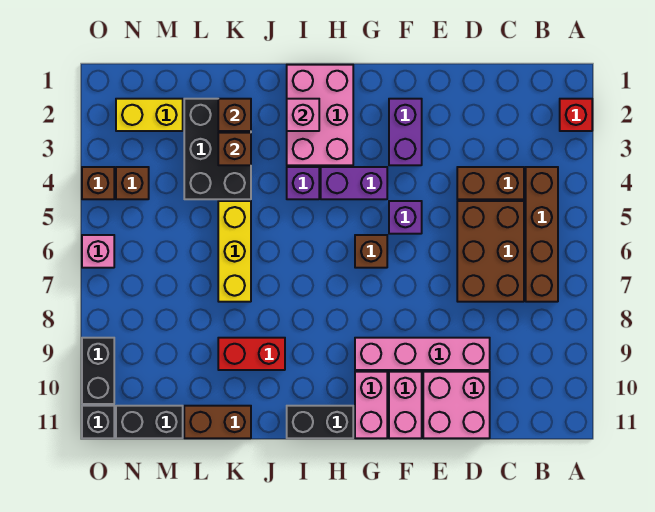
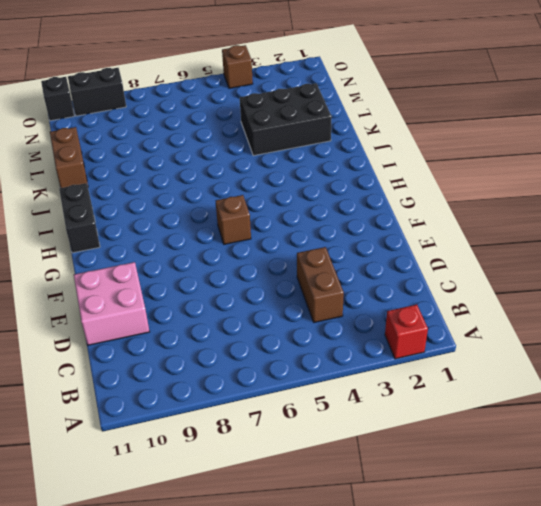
none -> brown 1x4 brick [526,167,558,302]
none -> brown 2x3 brick [457,201,524,302]
none -> pink 1x4 brick [355,338,490,370]

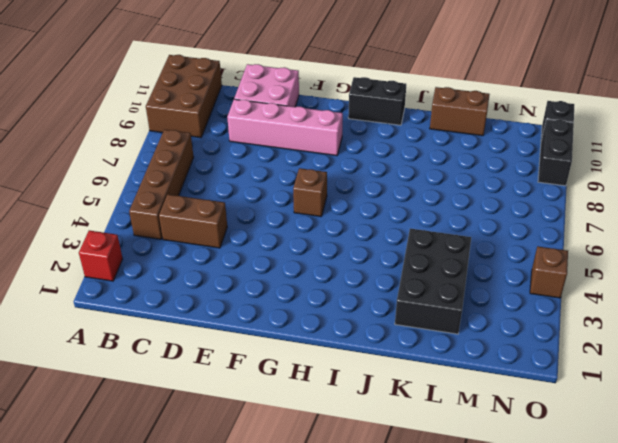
brown 2x3 brick [146,55,222,138] -> brown 2x3 brick moved to [457,201,524,302]
none -> purple 1x2 brick [389,99,422,165]
none -> purple 1x1 brick [389,201,422,234]
none -> pink 1x2 brick [389,372,422,438]

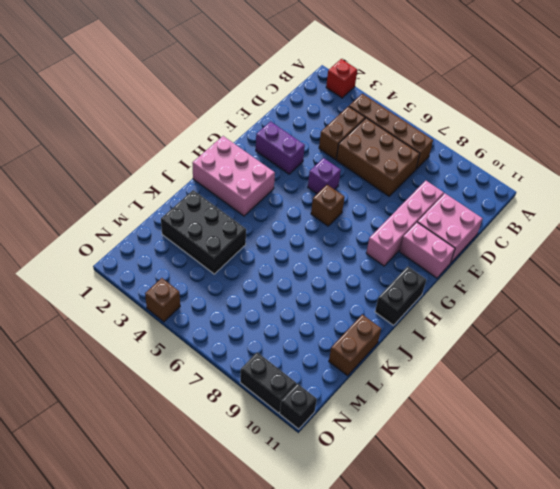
none -> purple 1x2 brick [321,167,387,199]
none -> pink 1x2 brick [355,372,387,438]
none -> purple 1x1 brick [287,167,319,199]

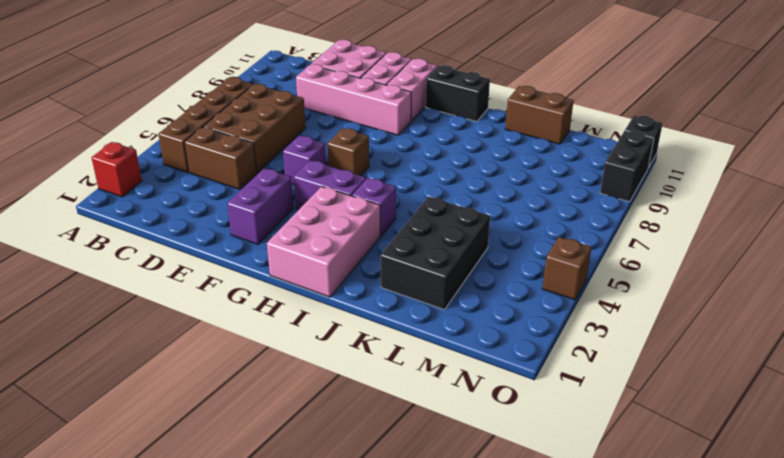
none -> red 1x2 brick [218,338,285,370]
none -> yellow 1x3 brick [218,201,251,302]
none -> yellow 1x2 brick [116,99,183,131]

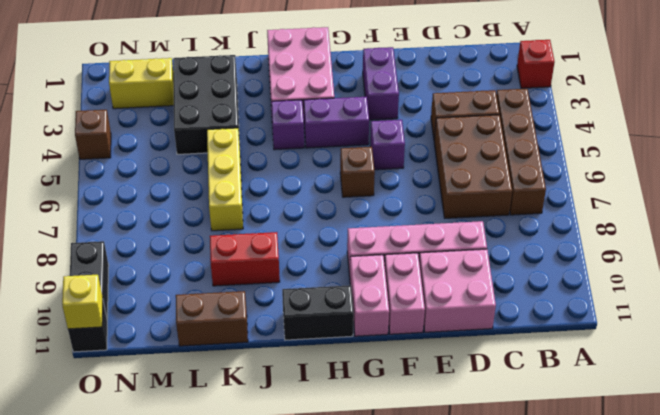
yellow 1x1 brick [62,275,103,329] -> none
none -> black 1x2 brick [116,406,183,438]
none -> brown 1x1 brick [116,167,149,199]
none -> pink 1x1 brick [82,235,114,268]

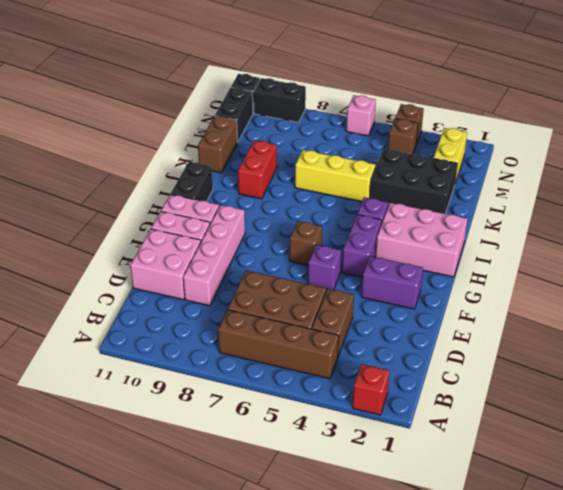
none -> pink 1x1 brick [287,99,319,131]
none -> brown 1x1 brick [218,99,251,131]
none -> brown 1x1 brick [218,133,251,165]

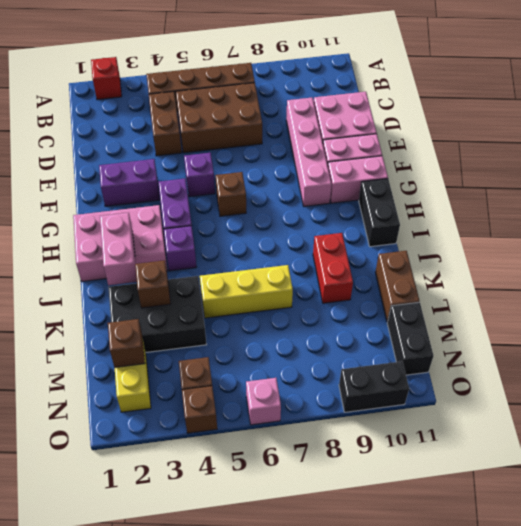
pink 1x2 brick [100,213,137,285] -> pink 1x1 brick [287,99,319,131]
brown 1x1 brick [108,319,145,367] -> brown 1x1 brick moved to [218,99,251,131]
none -> black 1x1 brick [82,406,114,438]

